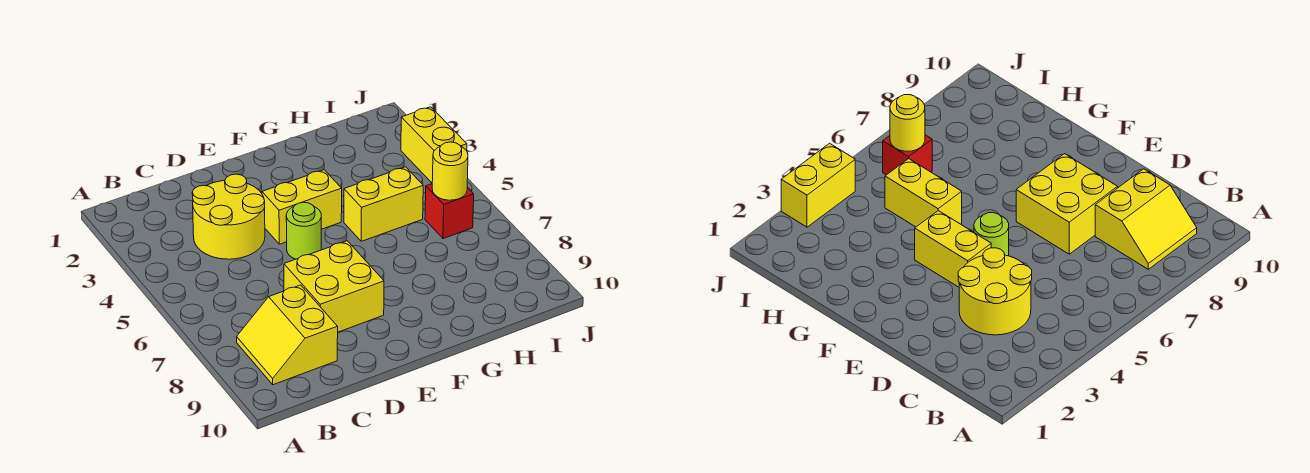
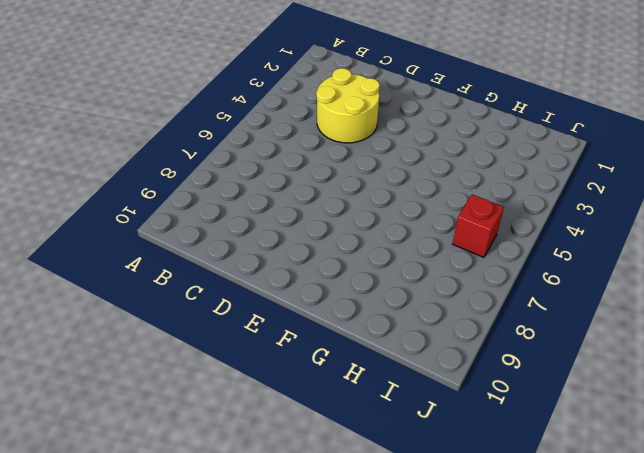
none -> yellow 2x2 slope [237,285,338,385]
none -> yellow 2x2 brick [284,241,384,332]

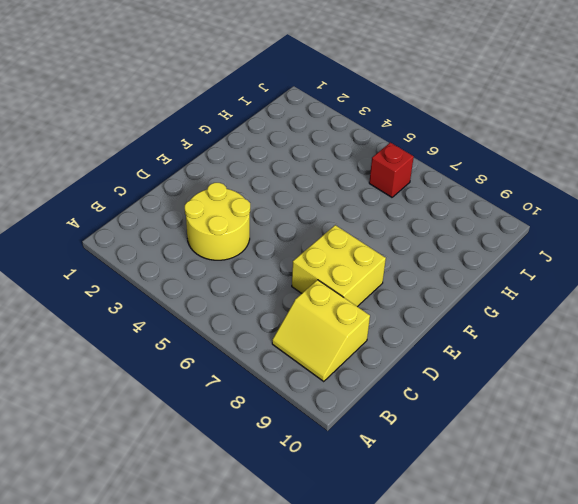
none -> yellow 1x2 brick [262,170,342,244]
none -> lime 1x1 round brick [286,202,321,259]

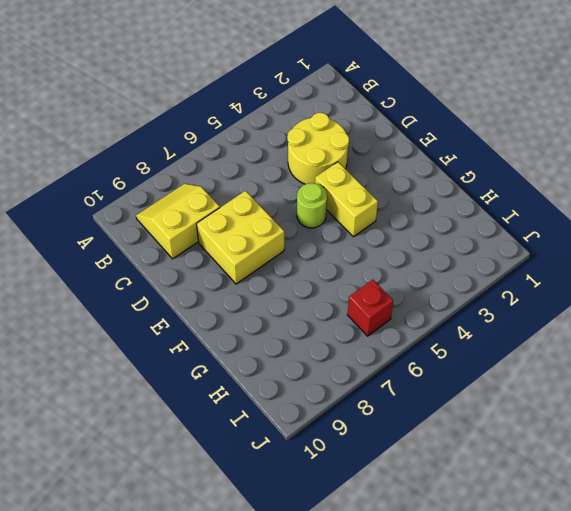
none -> yellow 1x2 brick [344,167,423,241]
none -> yellow 1x2 brick [401,107,467,183]

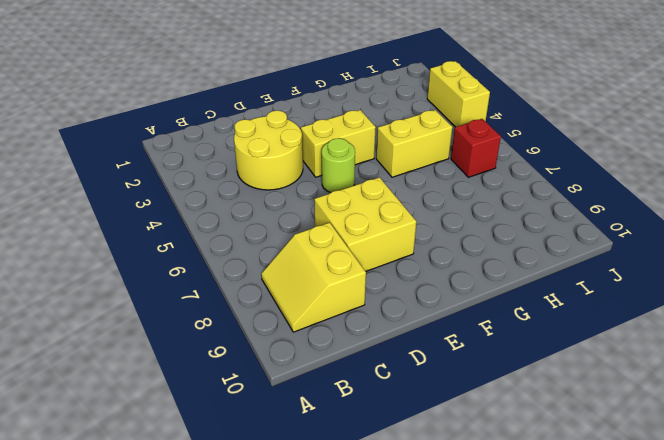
none -> yellow 1x1 round brick [432,142,468,200]

